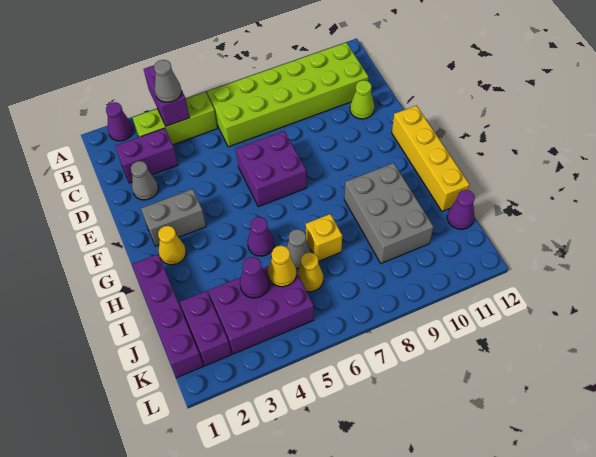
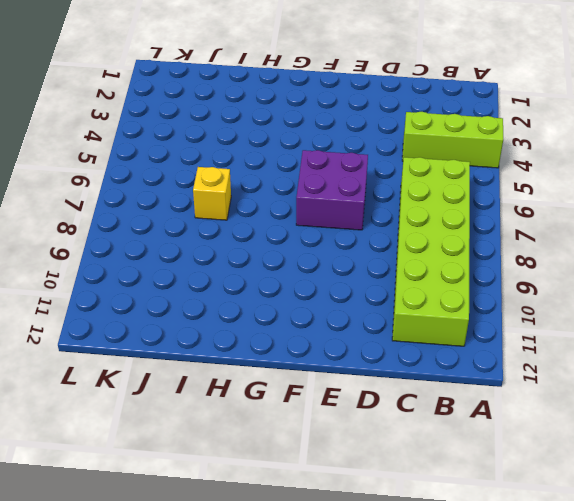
lime 1x3 brick [402,112,503,168] -> lime 1x3 brick turned to [132,92,218,145]
none -> purple 1x1 cone [106,102,133,141]
none -> purple 1x2 brick [115,128,178,183]
none -> grey 1x1 cone [131,161,158,200]

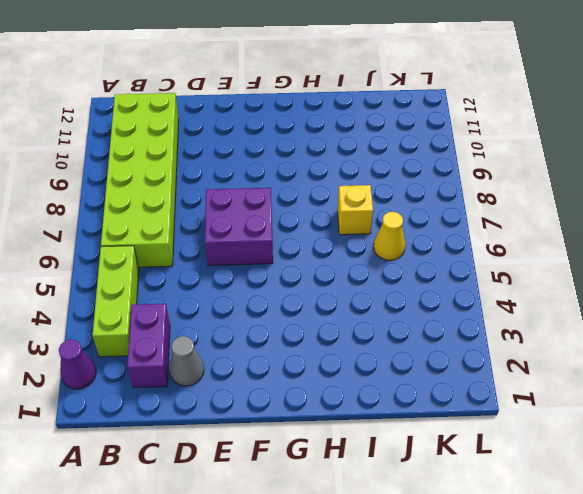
none -> lime 1x1 cone [350,80,374,119]
none -> grey 1x2 brick [141,189,206,246]
none -> yellow 1x4 brick [392,105,469,211]

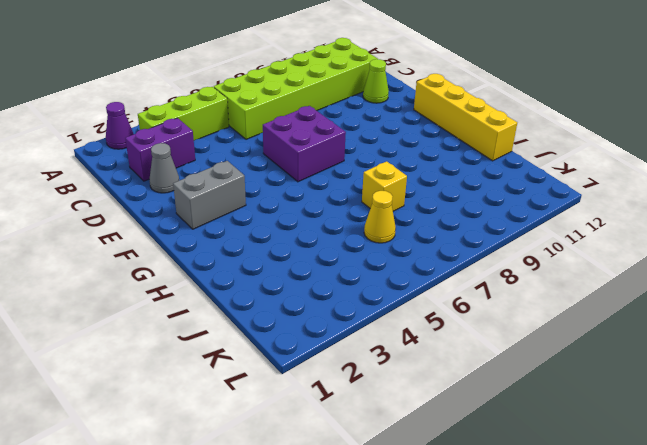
none -> yellow 1x1 cone [158,226,186,265]
none -> purple 1x4 brick [132,254,203,378]
none -> purple 1x1 cone [248,217,274,256]

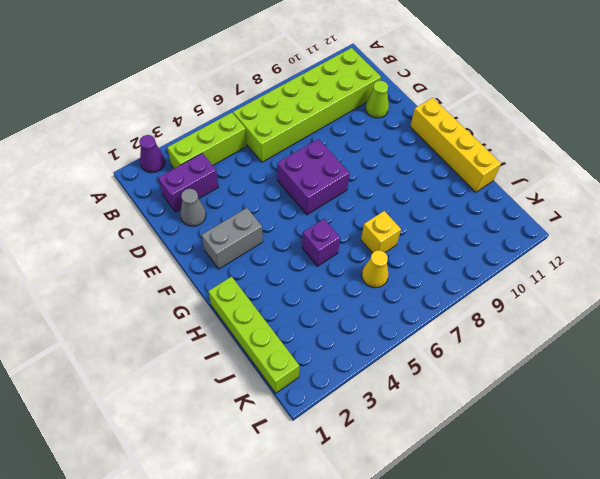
lime 1x4 brick [208,277,299,393] -> purple 1x4 brick [132,254,203,378]
purple 1x1 brick [302,219,340,266] -> purple 1x1 cone [248,217,274,256]
none -> yellow 1x1 cone [158,226,186,265]
none -> grey 2x3 brick [344,163,433,263]
none -> grey 1x1 cone [287,229,311,268]

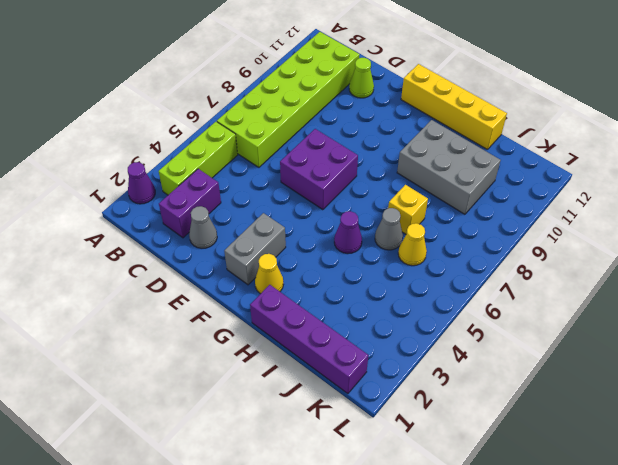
none -> purple 1x2 brick [180,291,232,366]
none -> purple 2x3 brick [208,266,314,354]
none -> purple 1x1 cone [447,190,475,229]

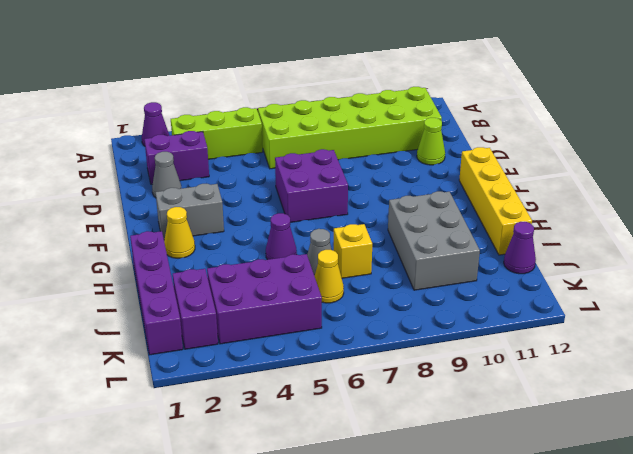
none -> purple 1x2 brick [144,66,190,126]
none -> purple 1x1 cone [240,257,269,298]
none -> yellow 1x1 cone [268,246,296,287]

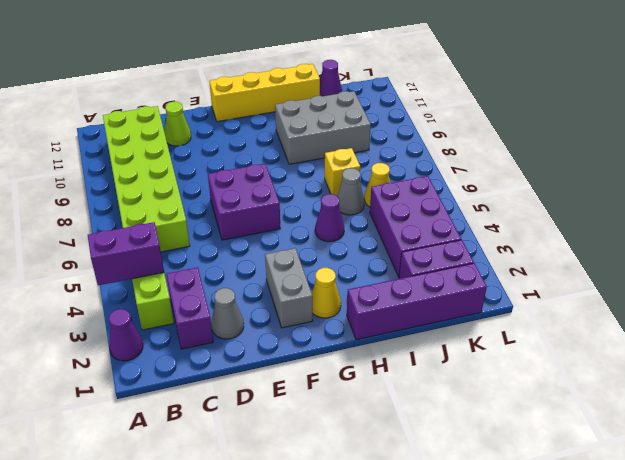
none -> purple 1x1 cone [240,257,269,298]
none -> yellow 1x1 cone [268,246,296,287]
none -> grey 1x1 cone [154,60,182,102]

